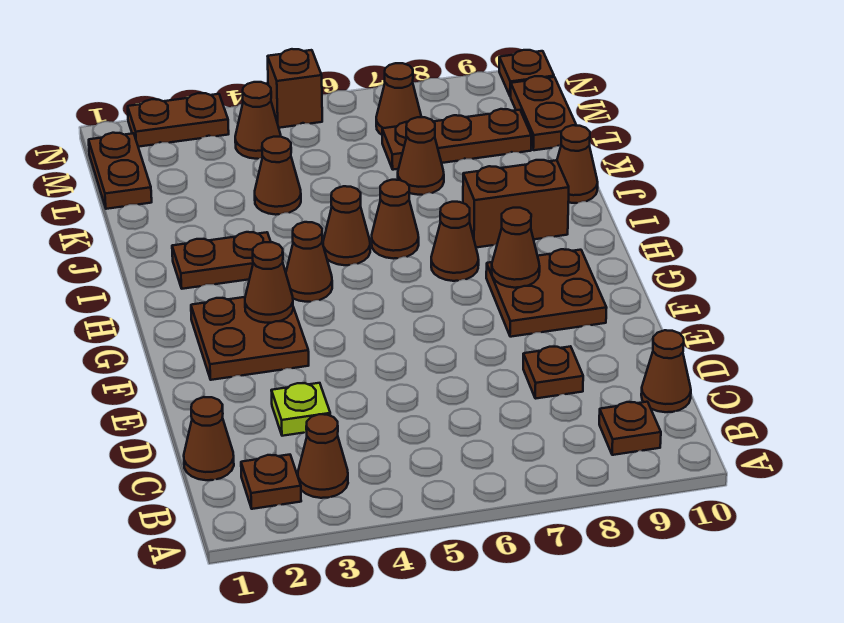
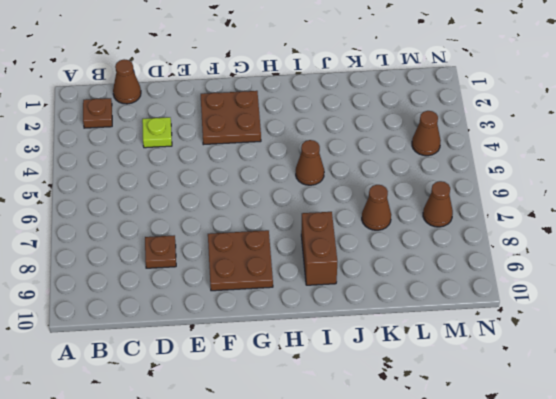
none -> brown 1x1 cone [298,414,348,498]
none -> brown 1x1 plate [599,402,661,455]
none -> brown 1x1 cone [641,330,691,412]

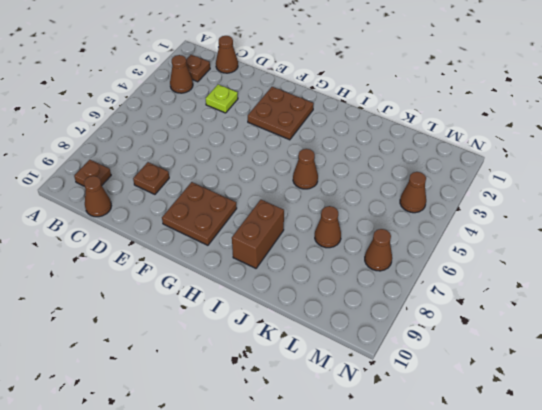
none -> brown 1x1 cone [286,222,332,302]
none -> brown 1x1 cone [431,202,479,281]
none -> brown 1x2 plate [172,232,271,289]

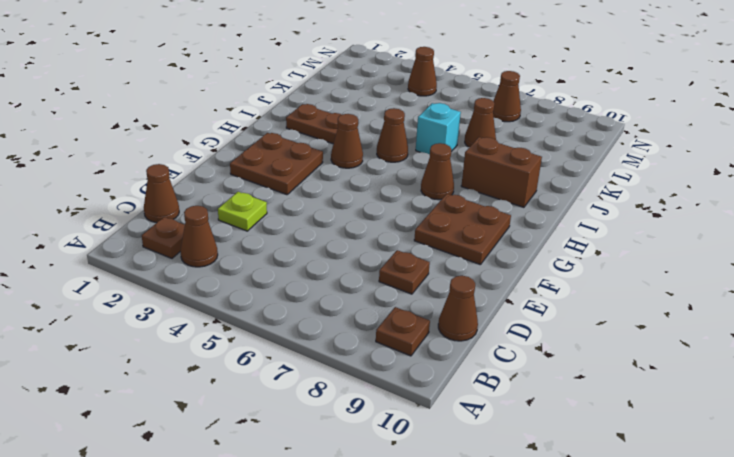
cyan 1x1 brick [416,103,461,155] -> none
none -> brown 1x1 cone [372,180,419,259]
none -> brown 1x1 cone [557,125,598,203]
none -> brown 1x1 cone [255,137,301,215]

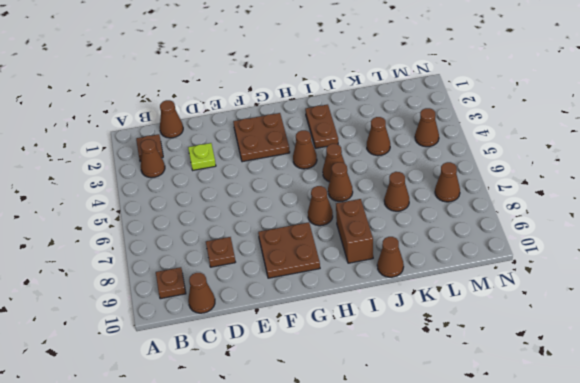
none -> brown 1x2 plate [89,133,152,209]
none -> brown 1x3 plate [382,109,531,170]
none -> brown 1x2 plate [511,76,577,150]

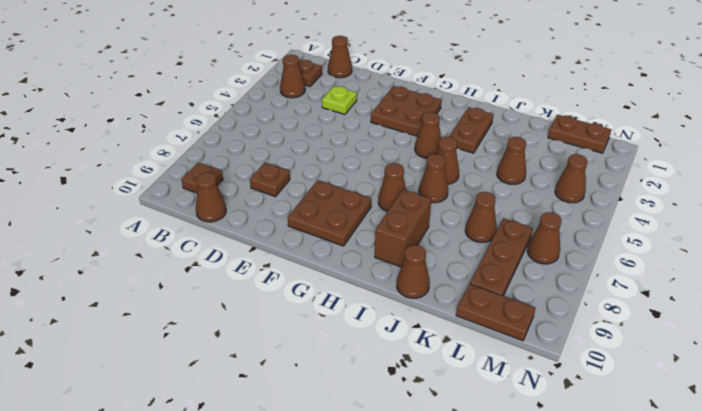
none -> brown 1x2 plate [128,93,229,147]
none -> brown 1x1 brick [268,49,322,128]
none -> brown 1x1 plate [499,50,554,97]

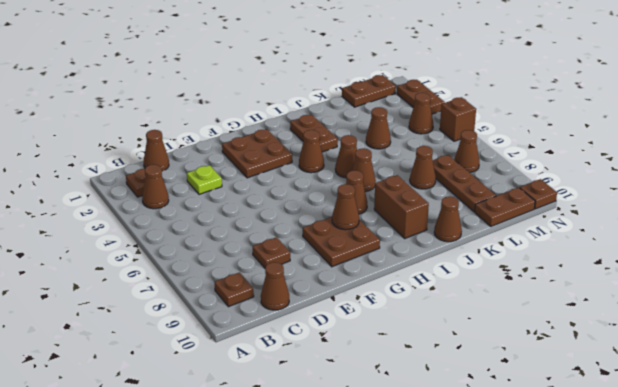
none -> brown 1x1 cone [245,242,293,323]

